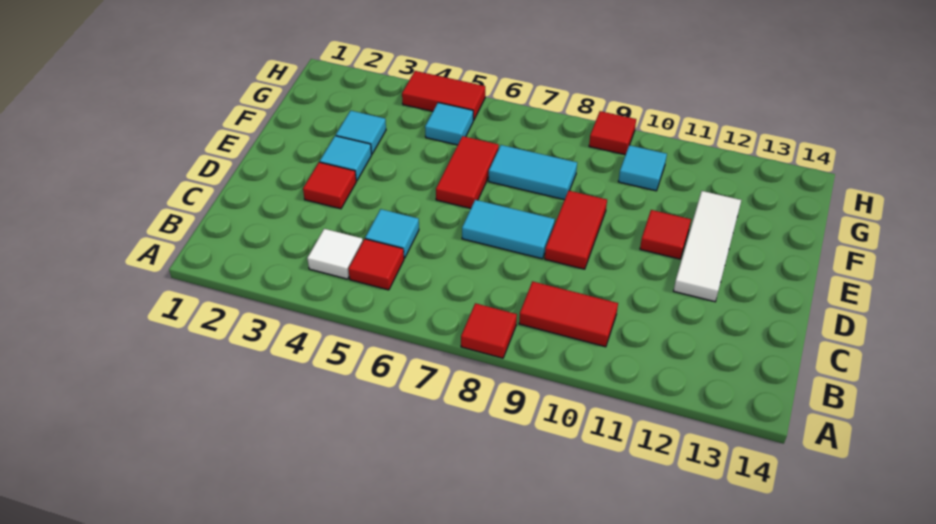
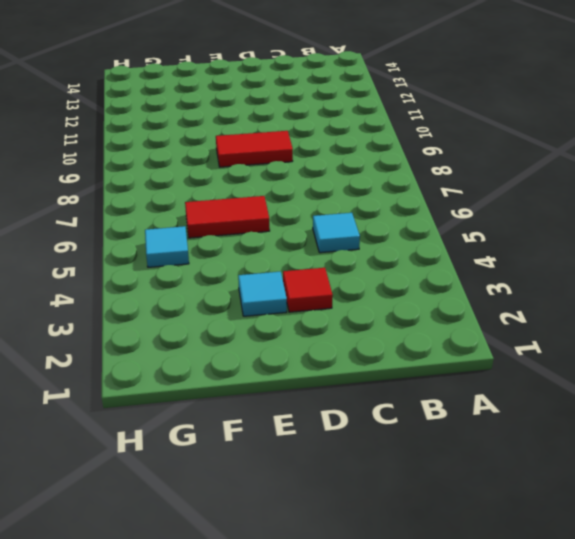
none -> red 1x1 tile [461,303,517,358]
none -> white 1x1 tile [307,229,363,279]
none -> red 1x1 tile [349,239,404,290]

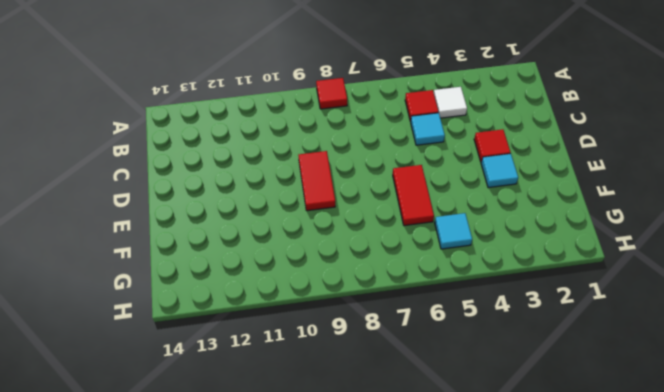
none -> red 1x2 tile [519,281,618,347]
none -> cyan 1x2 tile [462,200,555,259]
none -> white 1x3 tile [674,191,741,302]

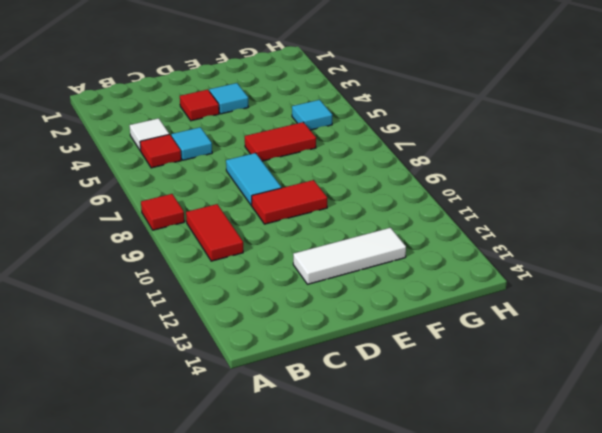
none -> red 1x1 tile [640,210,691,259]
none -> cyan 1x1 tile [336,111,386,154]
none -> cyan 1x2 tile [489,145,577,200]

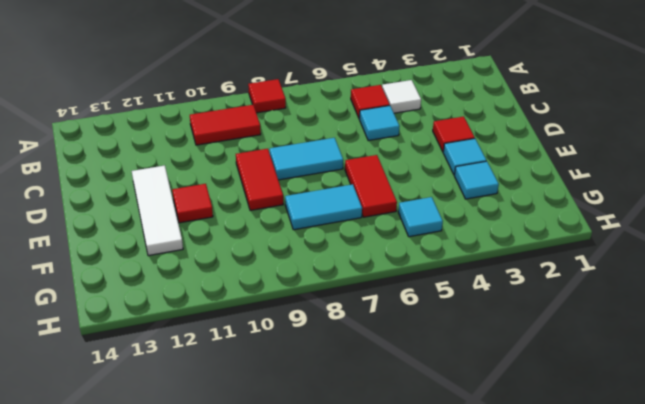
none -> cyan 1x1 tile [618,145,667,191]
none -> red 1x2 tile [402,71,485,120]
none -> red 1x1 tile [589,111,636,155]

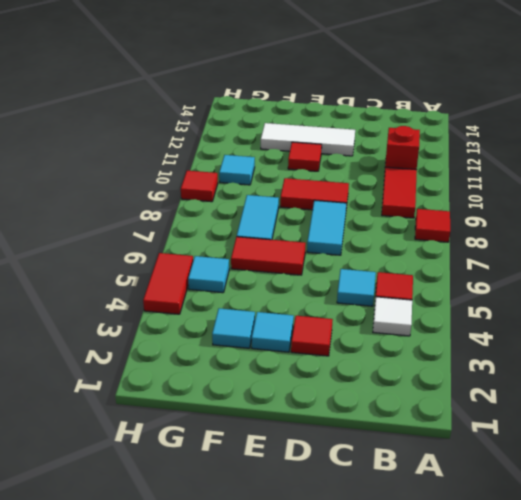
red 1x1 brick [385,126,420,170] -> none

